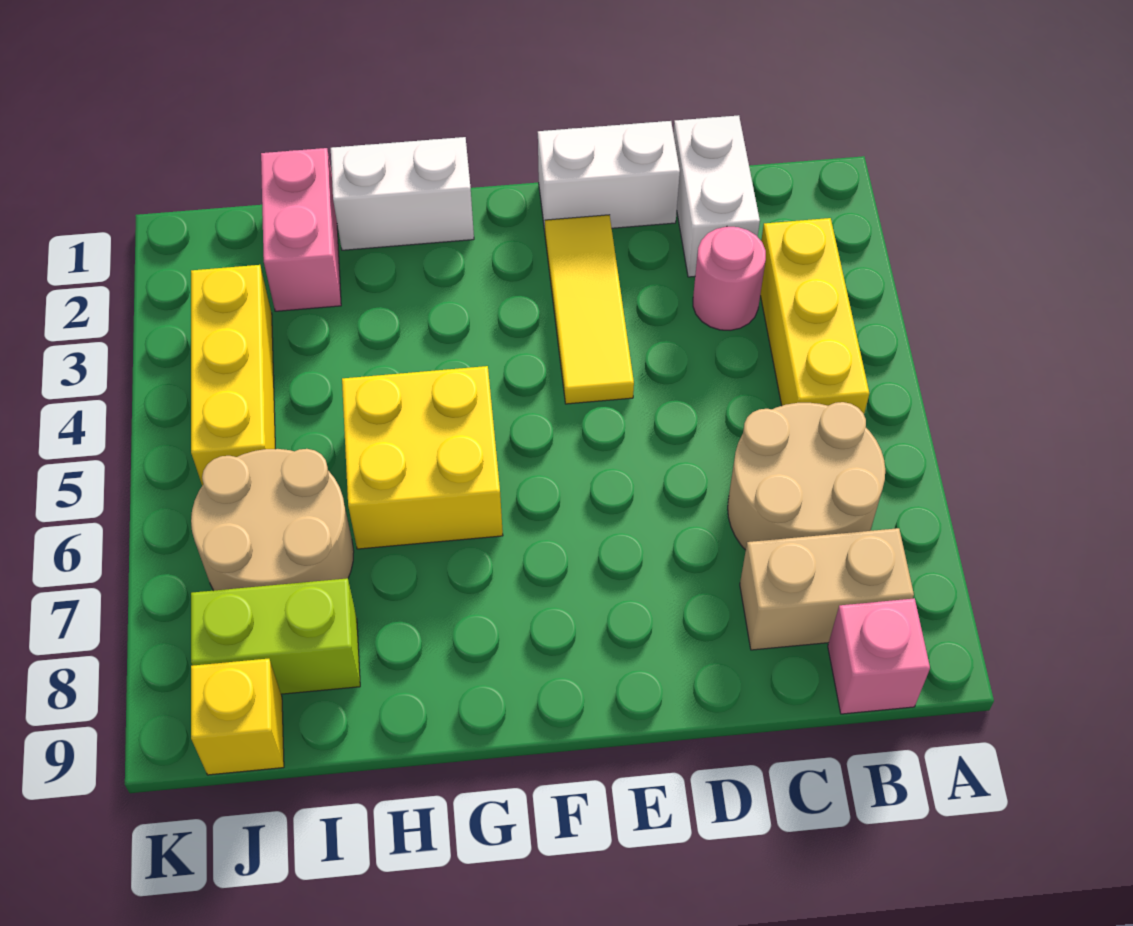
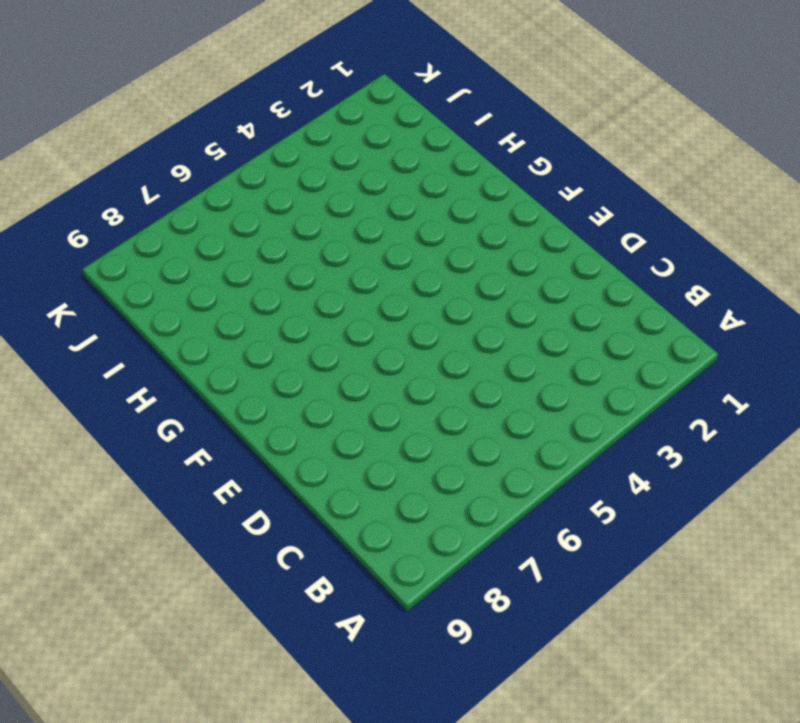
none -> yellow 1x3 brick [760,218,869,414]
none -> tan 2x2 round brick [728,402,885,550]
none -> tan 1x2 brick [740,528,914,650]

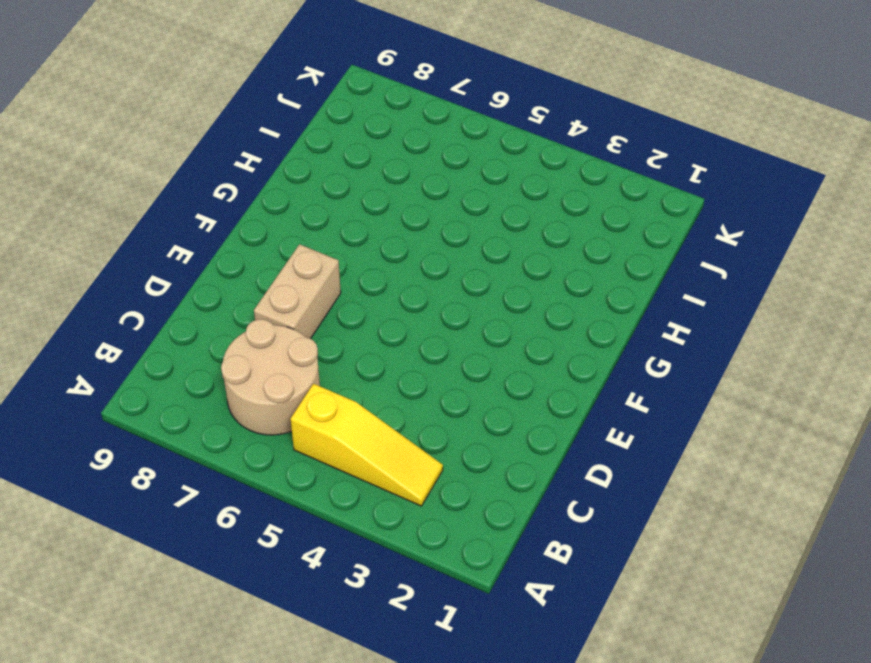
yellow 1x3 slope [291,384,443,506] -> yellow 1x3 brick [760,218,869,414]
tan 1x2 brick [254,244,341,339] -> tan 1x2 brick moved to [740,528,914,650]
none -> pink 1x1 brick [828,598,930,714]
none -> white 1x2 brick [673,115,760,277]
none -> pink 1x1 round brick [693,227,766,330]

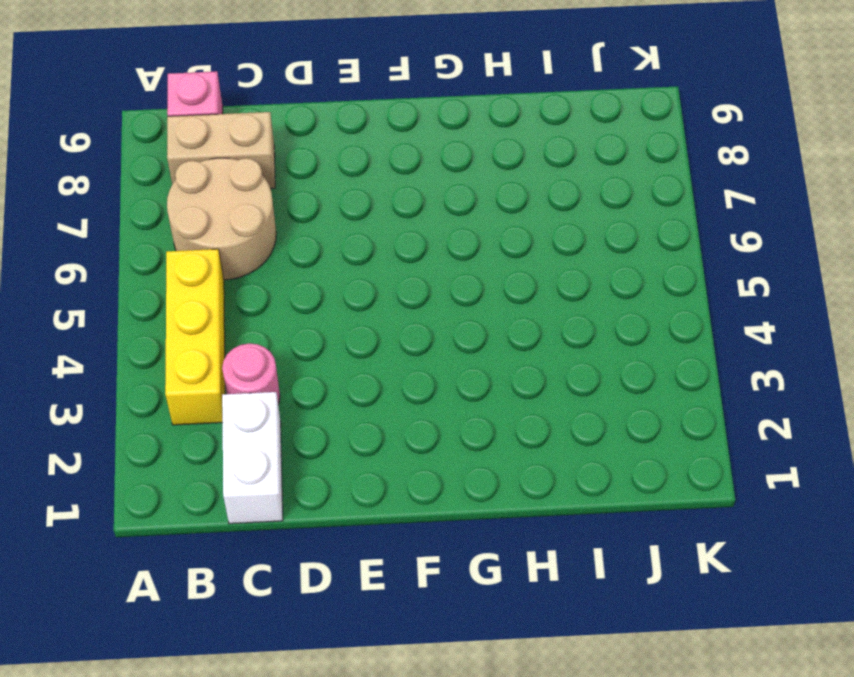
none -> white 1x2 brick [538,121,680,231]
none -> yellow 1x3 tile [545,215,634,404]
none -> white 1x2 brick [331,137,474,250]

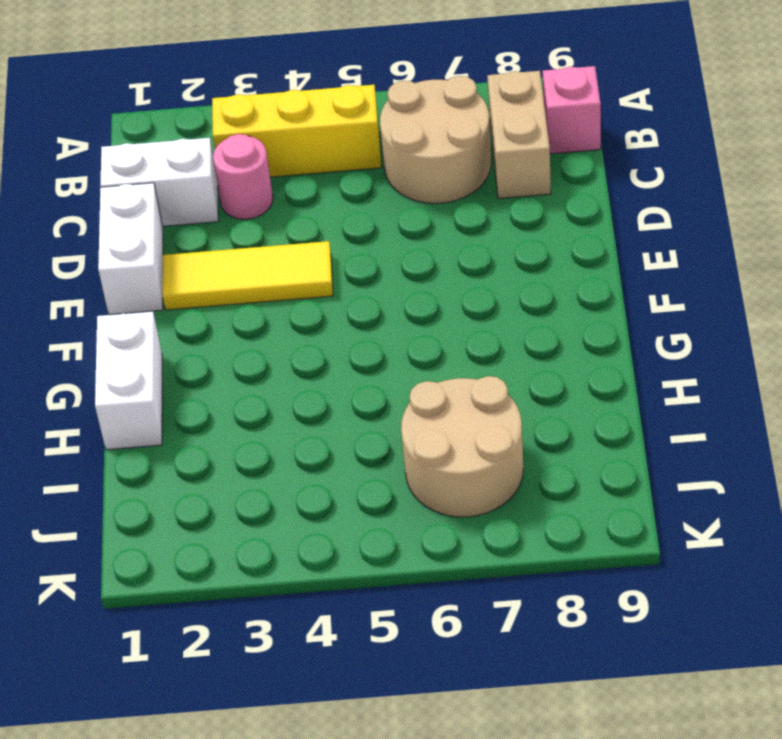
none -> yellow 2x2 brick [342,366,503,549]
none -> pink 1x2 brick [261,148,341,311]
none -> lime 1x2 brick [191,578,360,694]

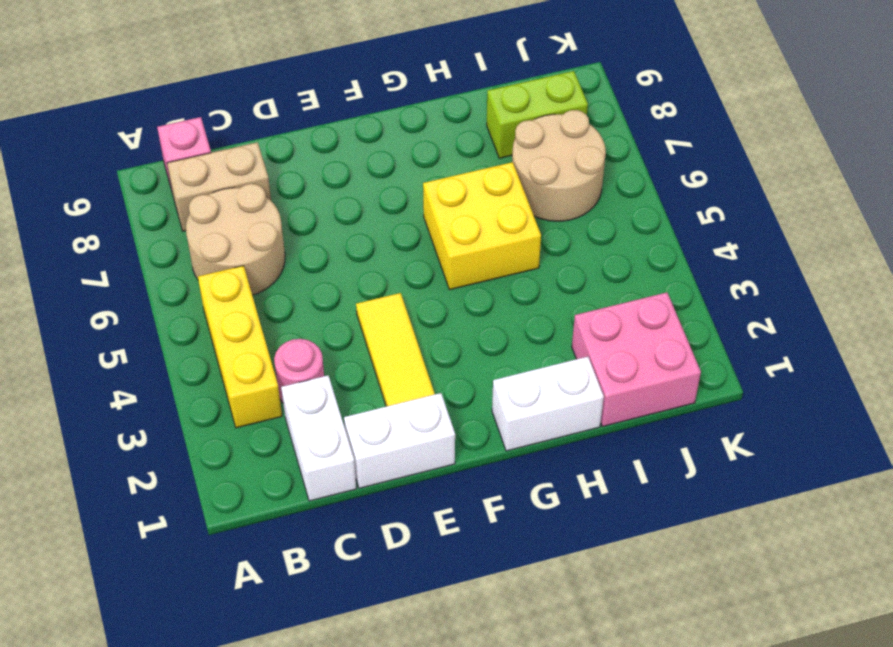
pink 2x2 brick [572,292,701,427] -> pink 1x2 brick [261,148,341,311]
none -> yellow 1x3 brick [191,265,275,486]
none -> yellow 1x1 brick [191,659,284,775]

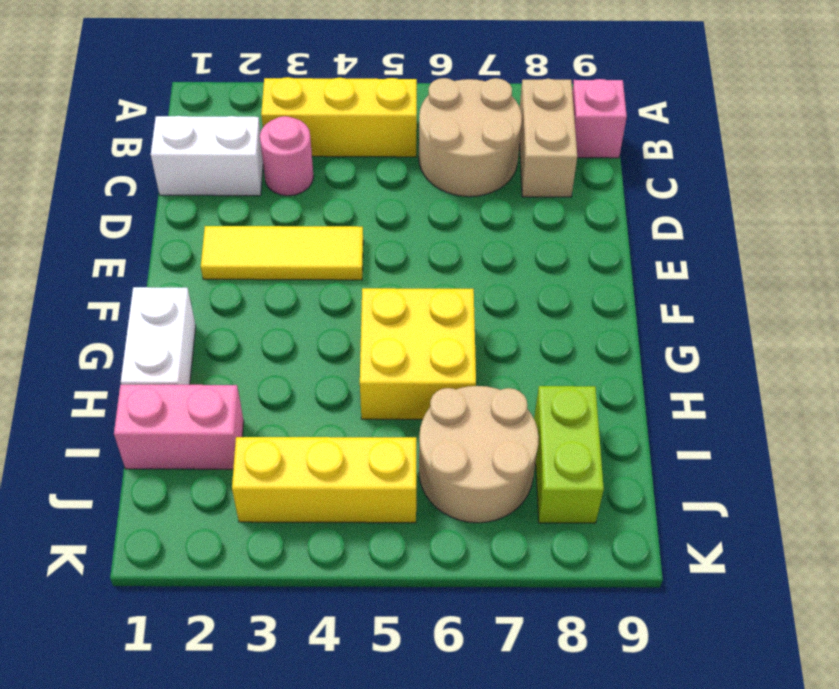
none -> white 1x2 brick [538,121,680,231]
none -> yellow 1x1 brick [191,659,284,775]

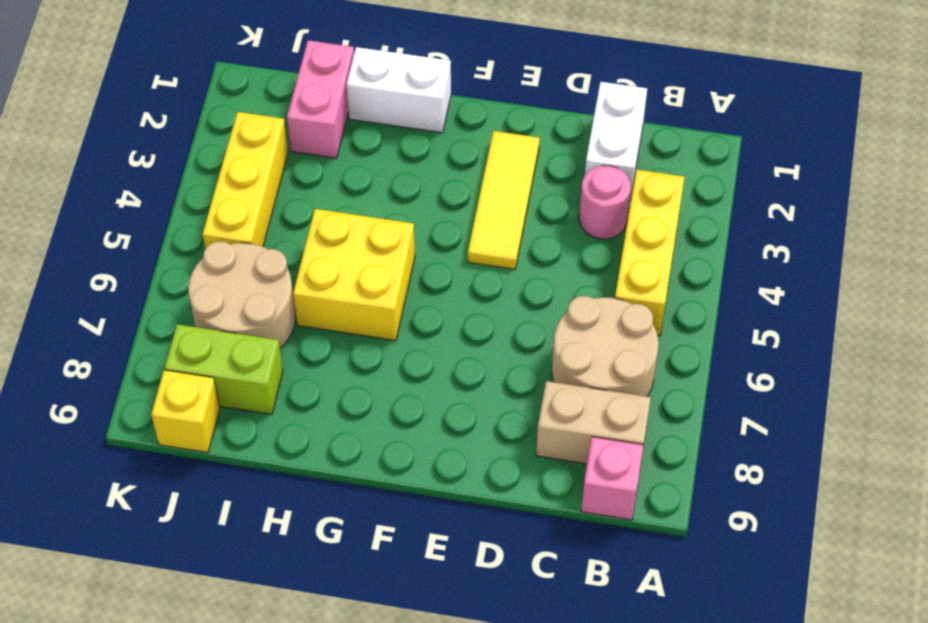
none -> white 1x2 brick [538,121,680,231]

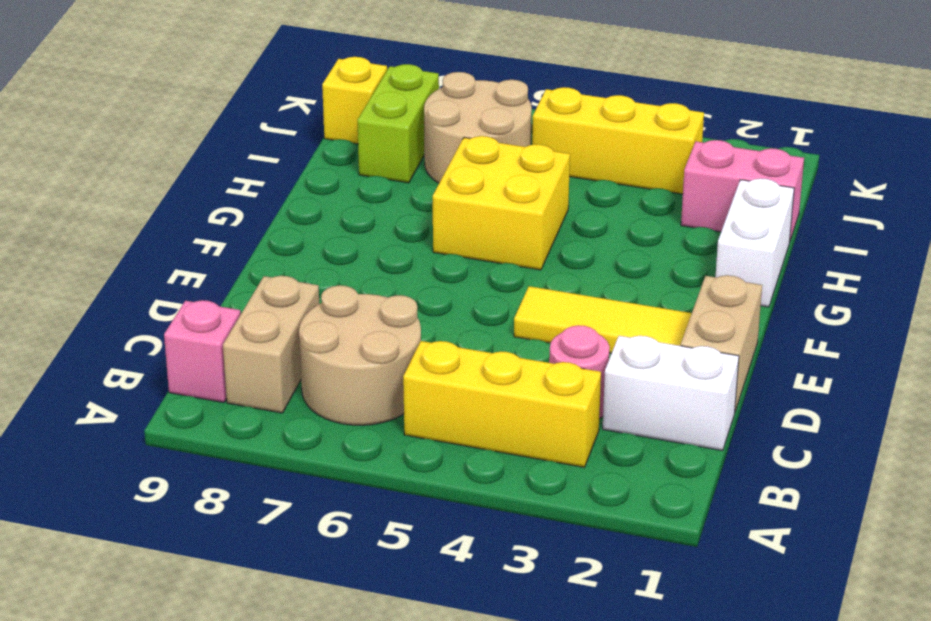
tan 1x2 brick [681,275,762,411] -> white 1x2 brick [538,121,680,231]

